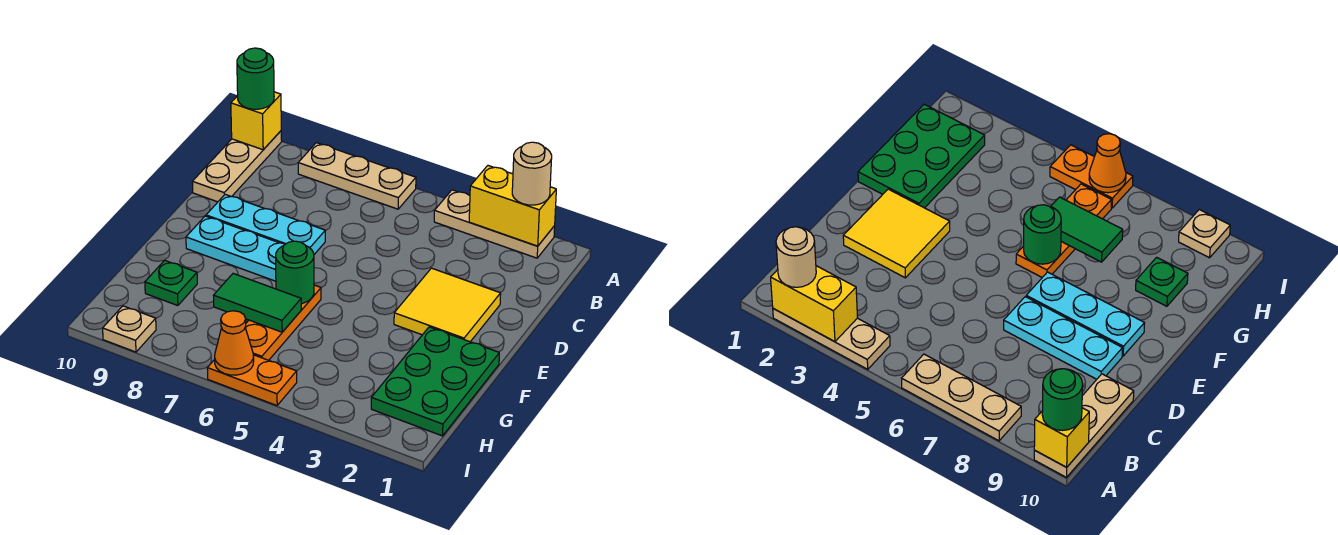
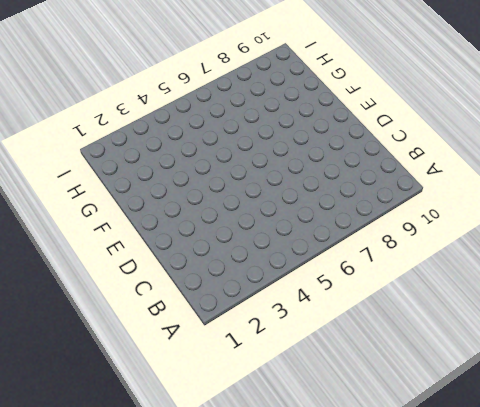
none -> tan 1x3 plate [434,190,555,258]
none -> tan 1x3 plate [298,143,416,209]
none -> tan 1x3 plate [192,131,282,202]

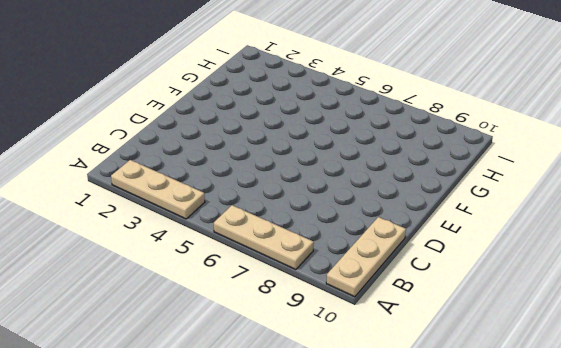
none -> yellow 2x2 tile [394,268,501,342]
none -> cyan 1x3 plate [206,194,325,254]
none -> cyan 1x3 plate [186,216,285,281]

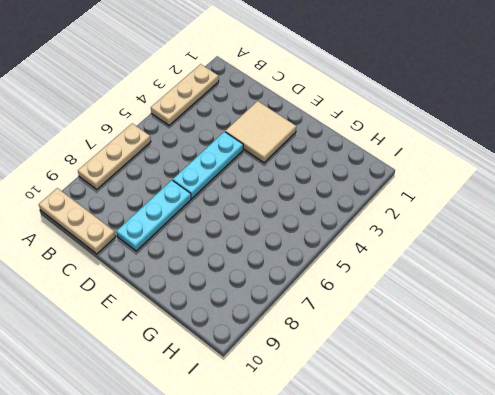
tan 2x2 tile [225,101,296,163] -> yellow 2x2 tile [394,268,501,342]
cyan 1x3 plate [173,132,243,198] -> cyan 1x3 plate moved to [186,216,285,281]
none -> green 2x3 plate [371,327,499,436]
none -> orange 1x3 plate [245,285,321,360]
none -> green 1x1 plate [145,260,197,306]

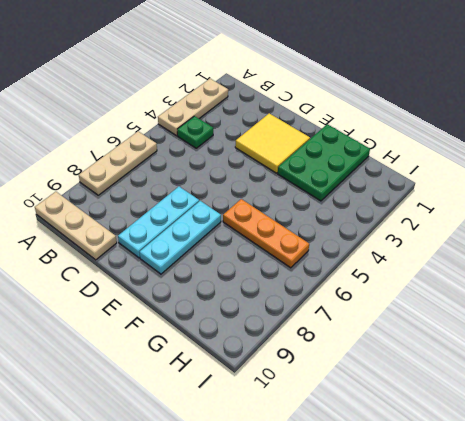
green 1x1 plate [177,116,213,148] -> green 1x1 plate moved to [145,260,197,306]
green 2x3 plate [278,124,370,201] -> green 2x3 plate turned to [371,327,499,436]
none -> orange 1x2 plate [207,355,297,406]
none -> tan 1x1 plate [103,306,156,352]
none -> yellow 1x2 brick [469,166,556,246]

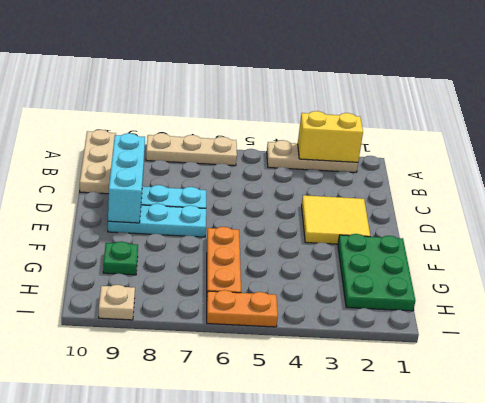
cyan 1x3 brick [108,133,145,223] -> none
none -> yellow 1x1 brick [231,92,281,150]
none -> green 1x1 round brick [276,241,314,304]
none -> green 1x2 tile [214,274,301,332]

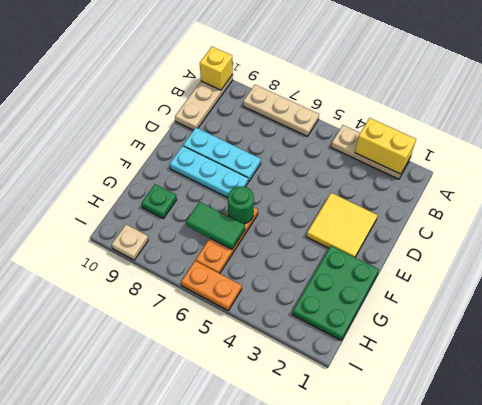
none -> orange 1x1 cone [215,311,254,375]
none -> tan 1x1 round brick [512,142,552,205]
none -> green 1x1 round brick [237,48,274,109]

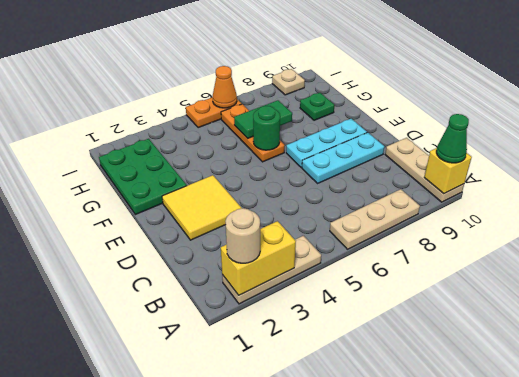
green 1x1 cone [436,114,469,163] -> green 1x1 round brick [237,48,274,109]

